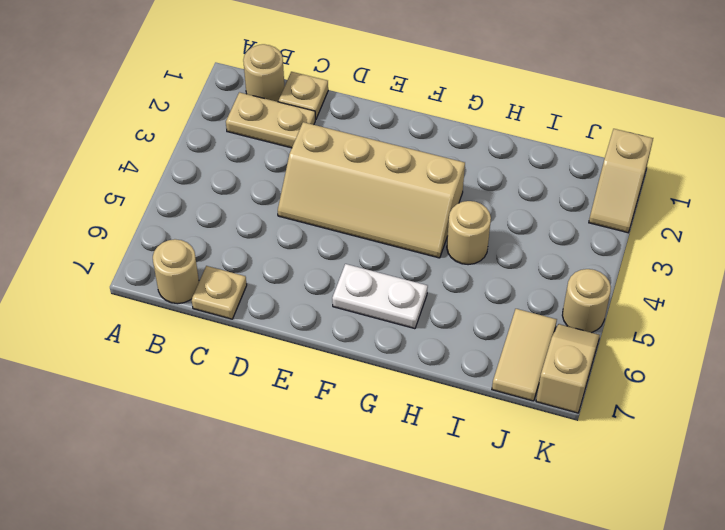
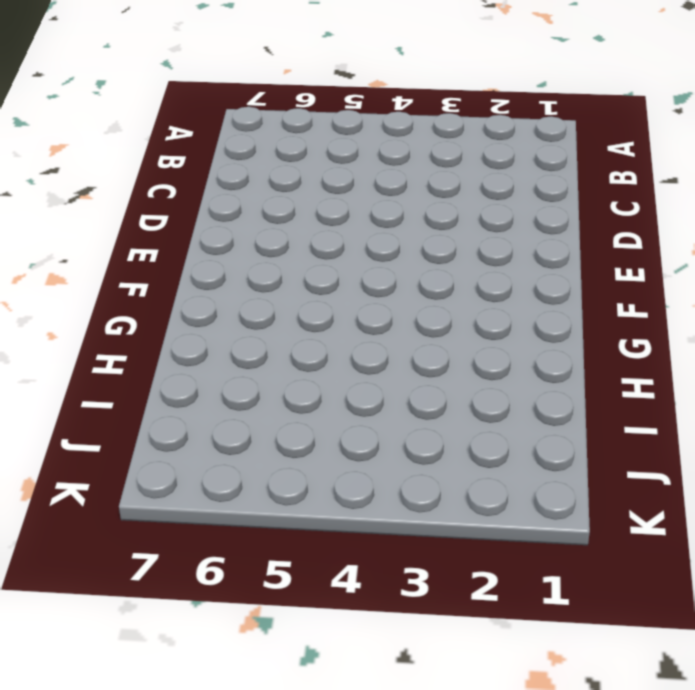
none -> tan 1x1 round brick [243,44,284,102]
none -> tan 1x2 plate [226,92,315,148]
none -> tan 1x1 round brick [153,239,199,304]

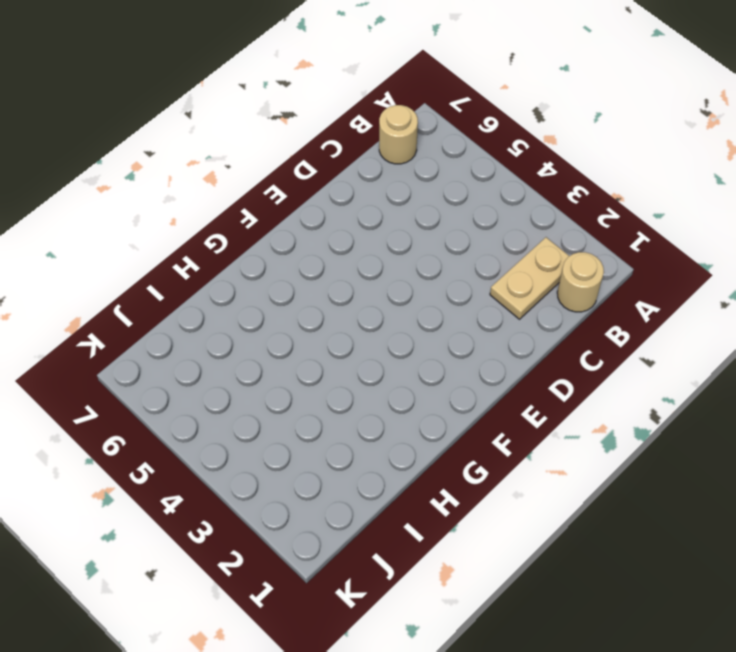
none -> tan 1x1 plate [279,72,328,119]
none -> tan 1x1 plate [192,266,247,319]
none -> tan 2x4 slope [278,122,465,258]

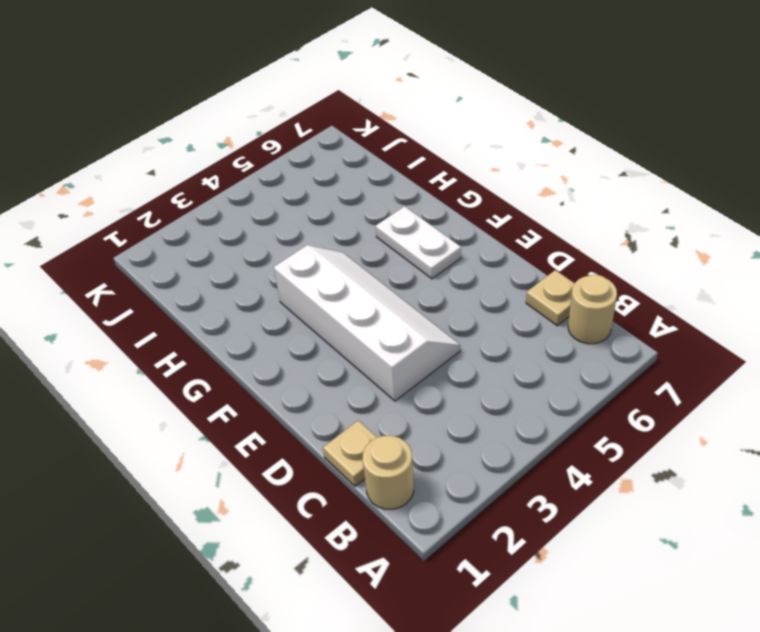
white 2x4 slope [274,245,460,401] -> tan 2x4 slope [278,122,465,258]
none -> tan 1x2 plate [226,92,315,148]
none -> tan 1x1 round brick [447,201,491,265]
none -> tan 1x2 tile [492,309,557,401]

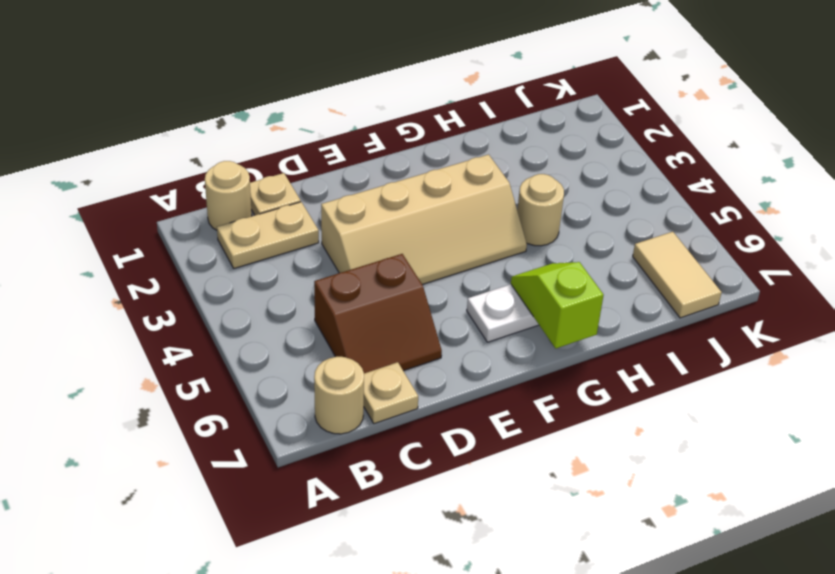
brown 2x2 slope [314,254,442,373] -> none
lime 1x2 slope [511,262,604,348] -> none
none -> tan 1x2 slope [589,129,653,233]
none -> tan 1x1 round brick [562,269,611,333]
none -> tan 1x2 slope [536,324,600,413]

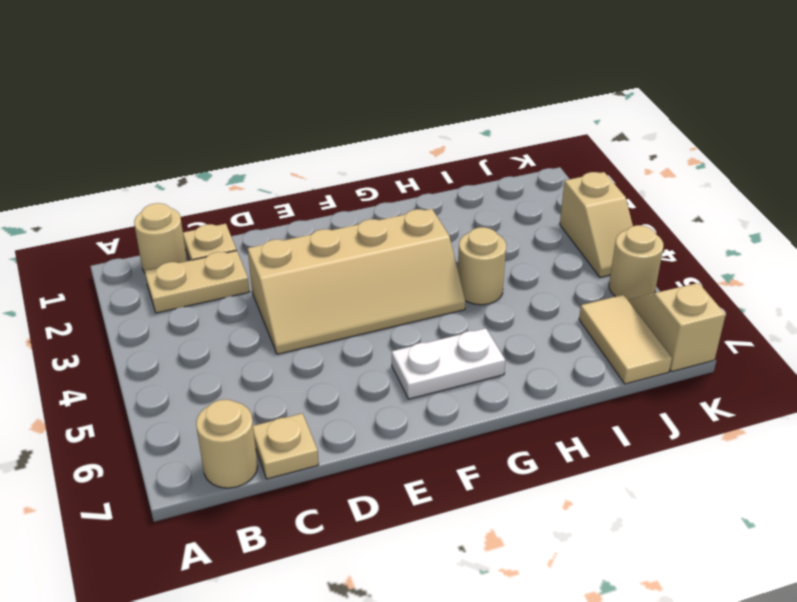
tan 1x2 slope [560,172,633,277] -> tan 1x2 slope moved to [589,129,653,233]

